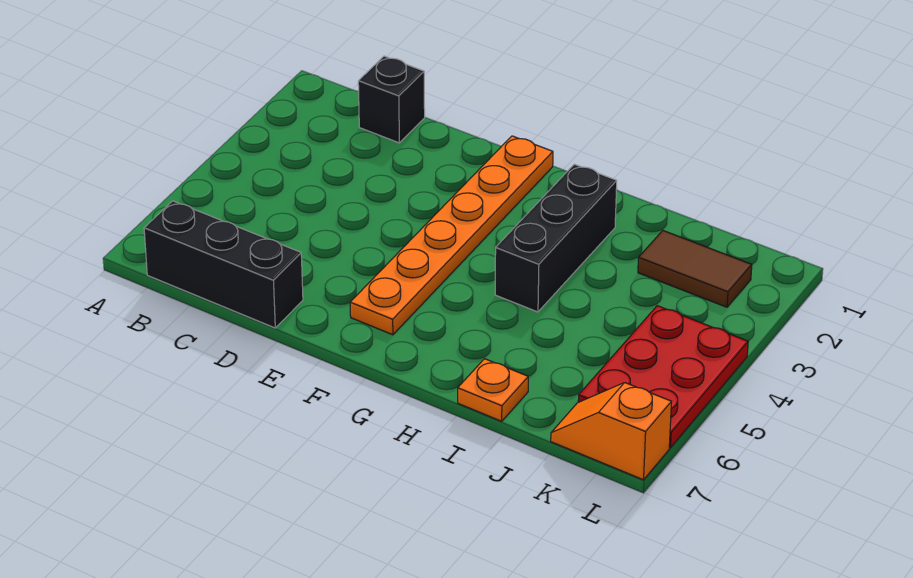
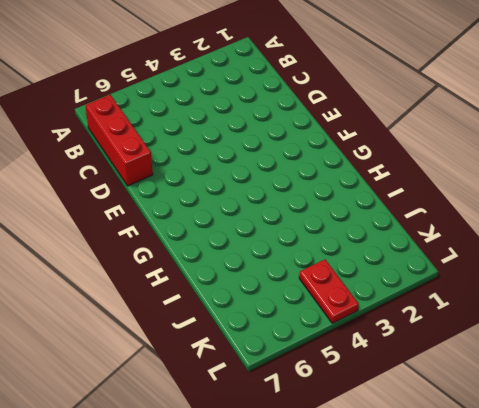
red 1x3 brick [85,95,153,186] -> black 1x3 brick [144,201,303,328]
red 1x2 plate [299,260,359,323] -> red 2x3 plate [578,306,748,448]
none -> black 1x1 brick [358,56,425,143]
none -> orange 1x6 plate [350,136,553,335]

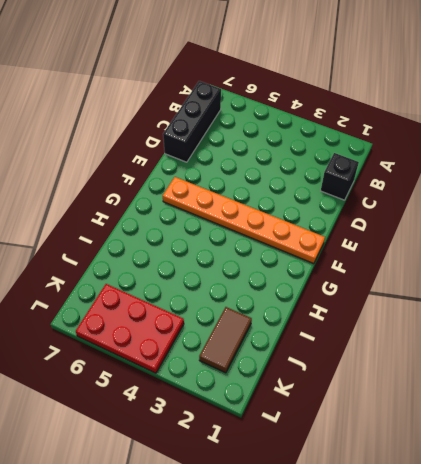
none -> black 1x3 brick [495,164,617,312]
none -> orange 1x1 plate [458,359,528,421]

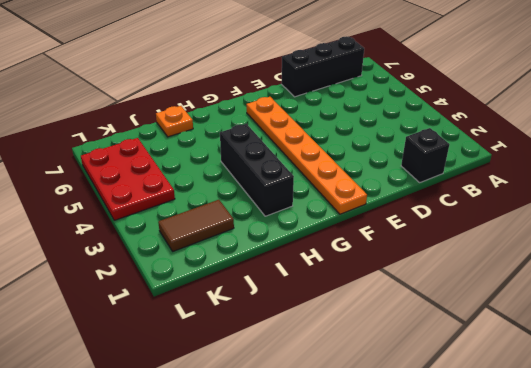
none -> orange 1x2 slope [551,383,671,480]

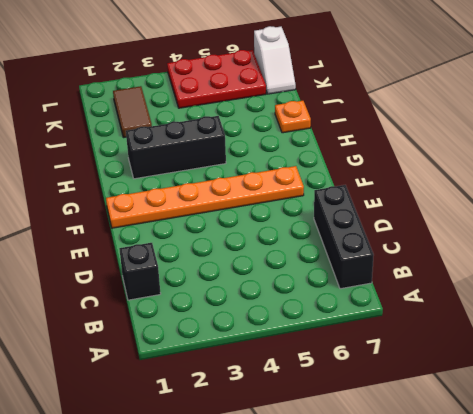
white 1x2 slope [254,26,296,94] -> orange 1x2 slope [551,383,671,480]

